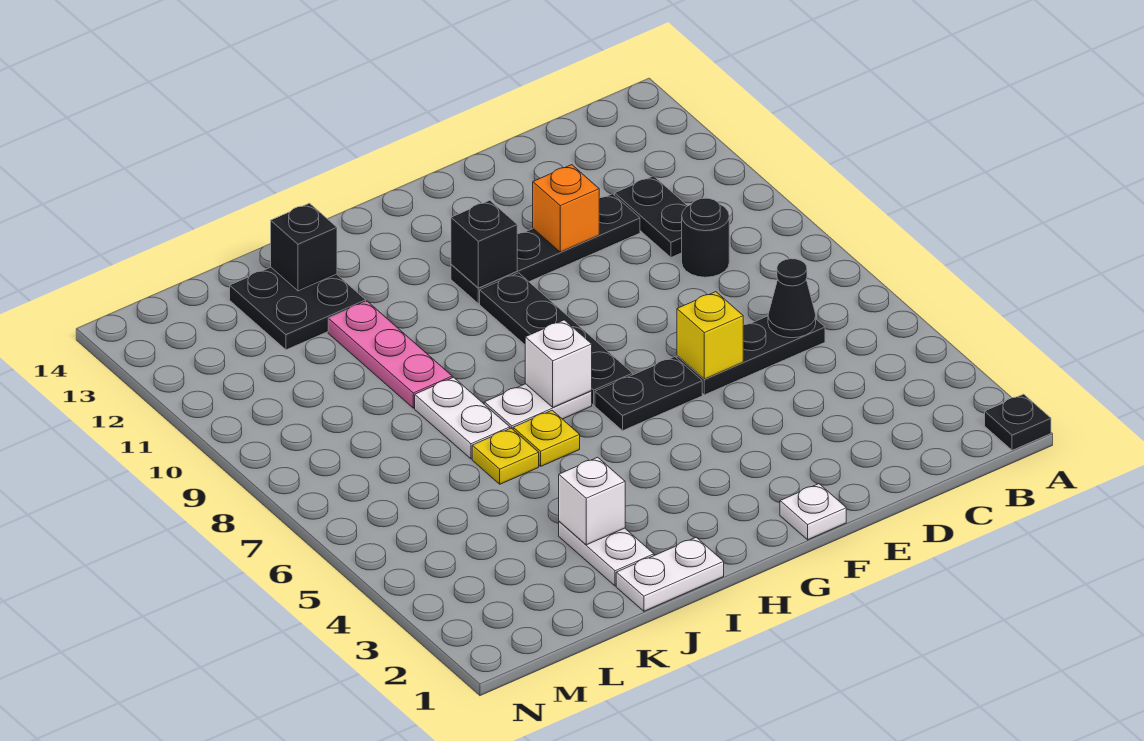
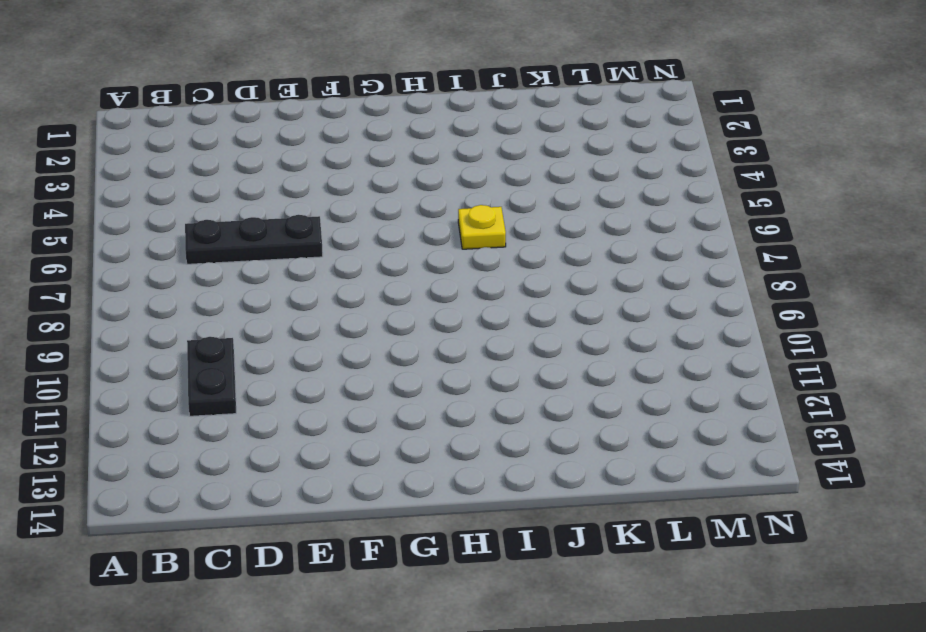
none -> black 1x1 plate [985,394,1051,450]
none -> black 1x1 round brick [682,198,729,277]
none -> black 1x4 plate [451,194,640,304]

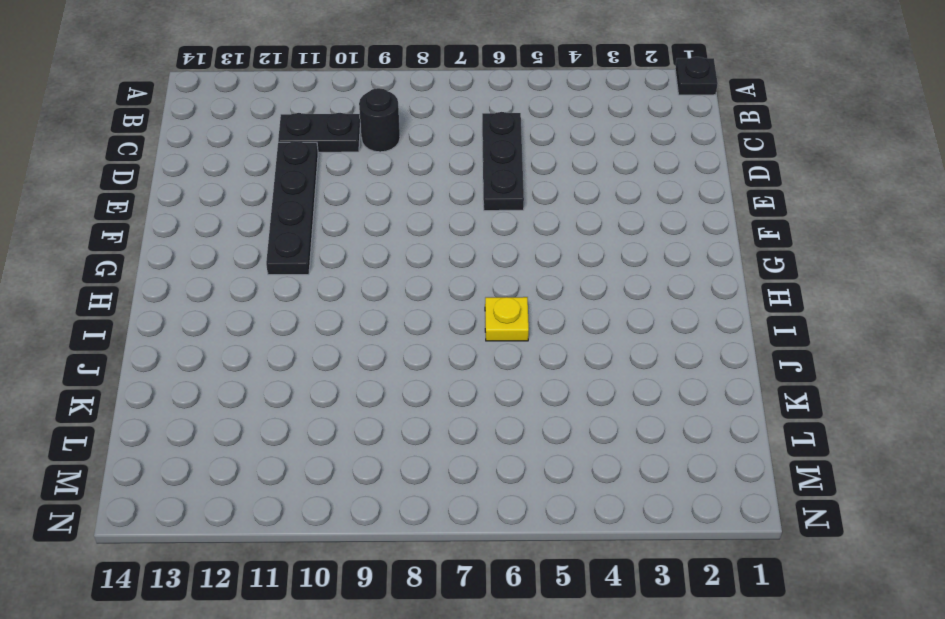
none -> white 1x1 plate [780,484,846,540]
none -> black 1x2 plate [595,357,702,431]
none -> black 1x4 plate [480,273,633,405]

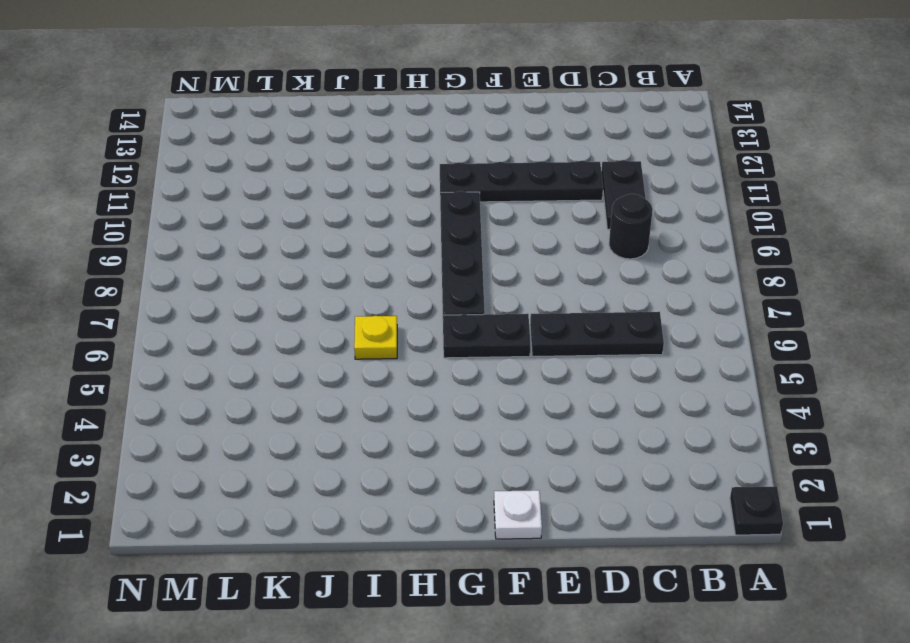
none -> white 1x2 plate [484,384,592,429]
none -> white 1x2 plate [616,537,724,611]
none -> white 1x2 plate [559,521,654,586]

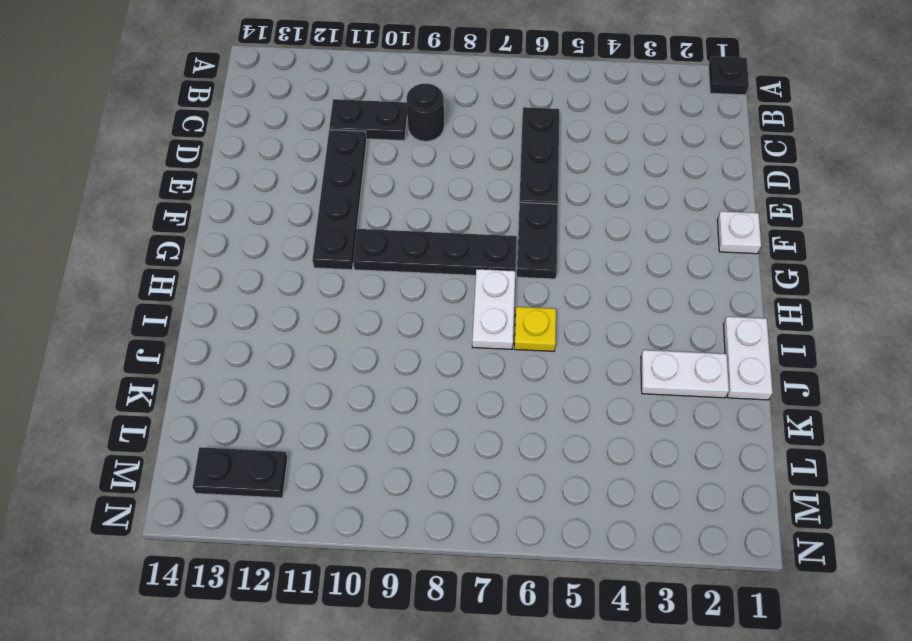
black 1x2 plate [193,447,288,498] -> none
none -> yellow 1x1 plate [472,428,539,484]
none -> white 1x2 plate [415,377,510,459]
none -> pink 1x3 plate [328,301,452,408]

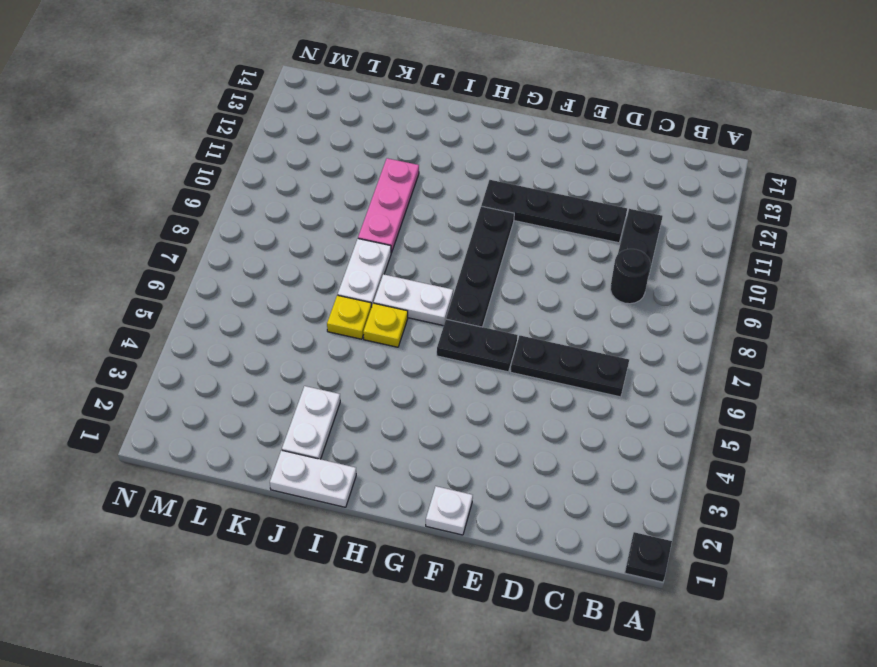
none -> black 2x2 plate [230,267,366,350]
none -> black 1x1 cone [768,259,816,338]
none -> yellow 1x1 brick [677,292,743,379]

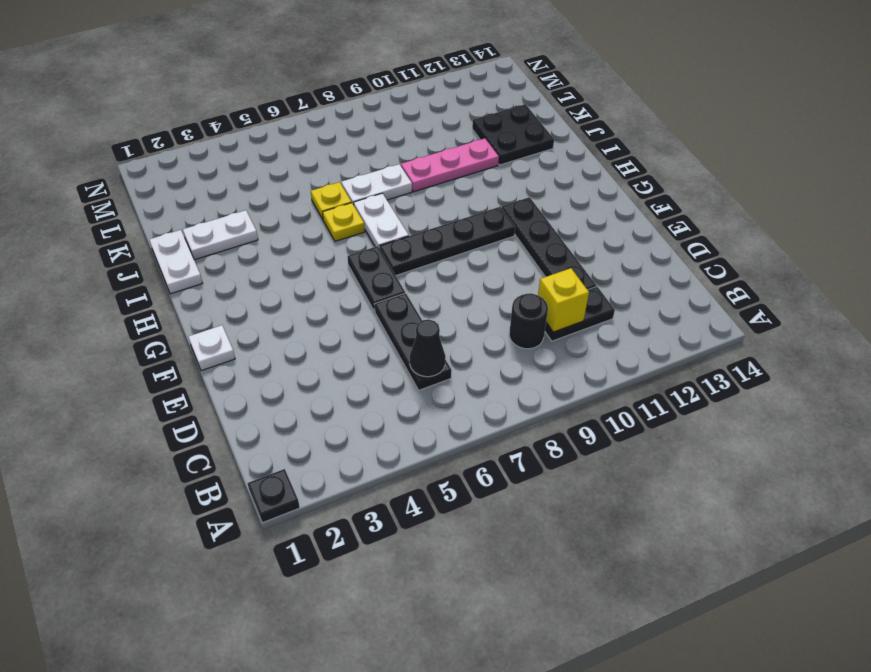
yellow 1x1 brick [538,268,589,332] -> yellow 1x1 brick moved to [677,292,743,379]
none -> orange 1x1 brick [533,165,599,252]
none -> black 1x1 brick [451,201,517,288]
none -> white 1x1 brick [525,320,592,407]

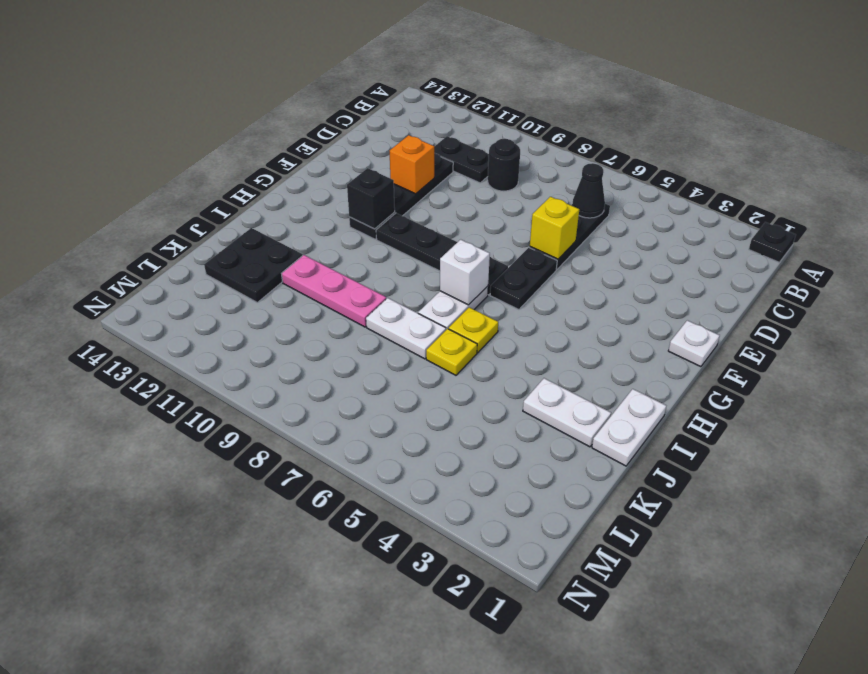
none -> white 1x1 brick [559,457,625,545]
none -> black 1x1 brick [271,203,337,291]

